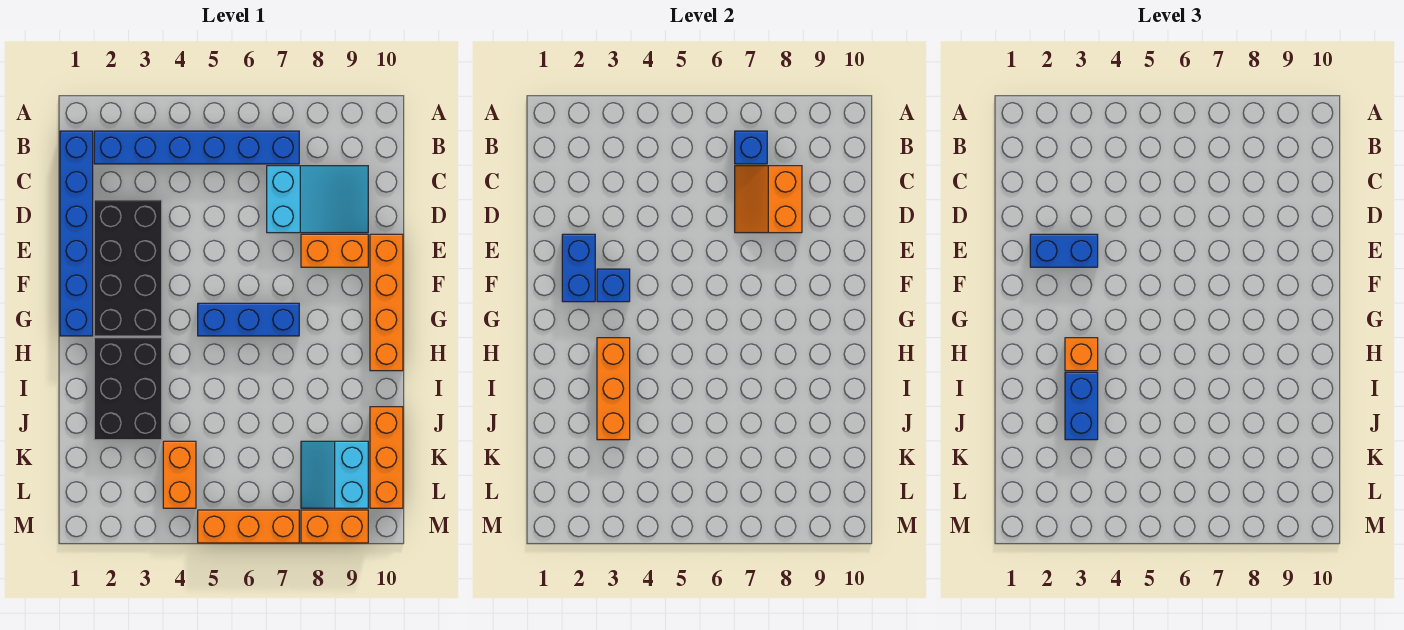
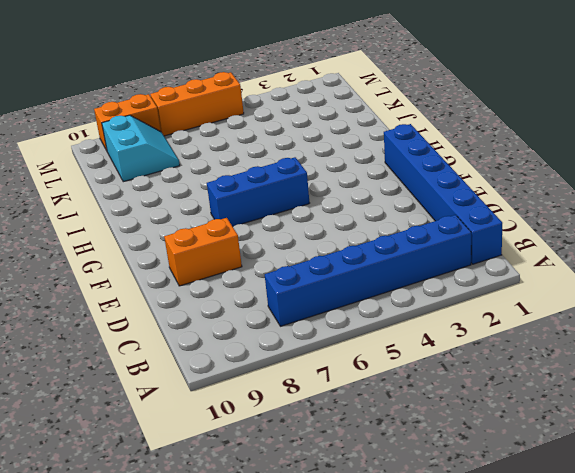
none -> cyan 2x3 slope [267,166,368,233]
none -> black 2x4 brick [94,200,162,336]
none -> orange 1x4 brick [370,234,403,371]

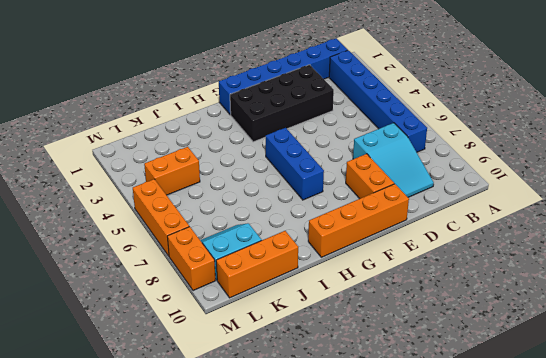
none -> black 2x3 brick [94,338,162,440]
none -> blue 1x1 brick [735,131,767,164]
none -> orange 2x2 slope [735,166,802,233]

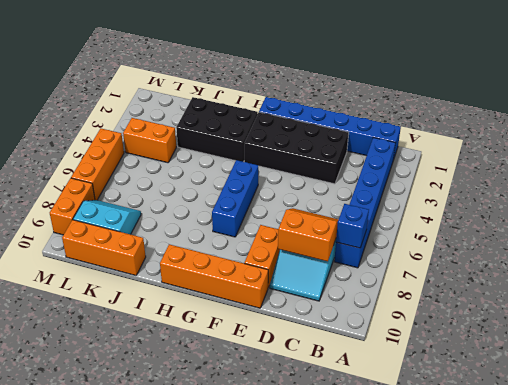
none -> blue 1x2 brick [562,234,595,302]
none -> blue 1x1 brick [597,269,630,302]
none -> orange 1x3 brick [597,338,630,440]

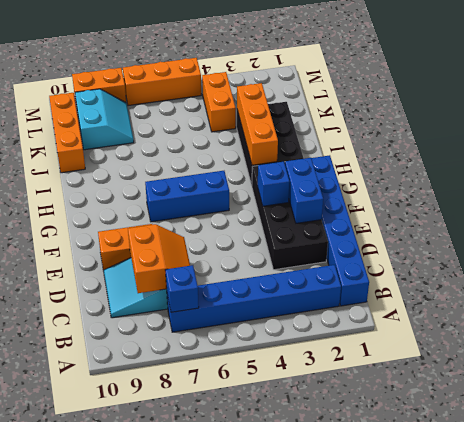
none -> orange 1x4 brick [370,234,403,371]
none -> blue 1x2 brick [1030,234,1098,267]
none -> orange 1x1 brick [1065,338,1098,371]

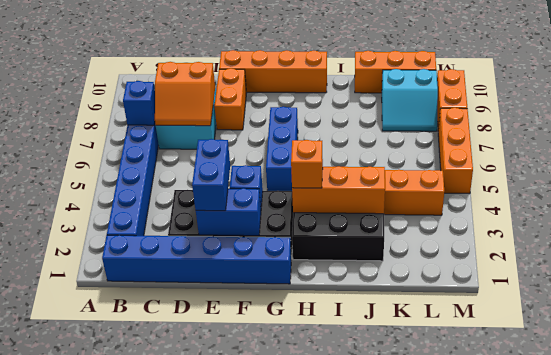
none -> blue 1x2 brick [1065,372,1098,440]

